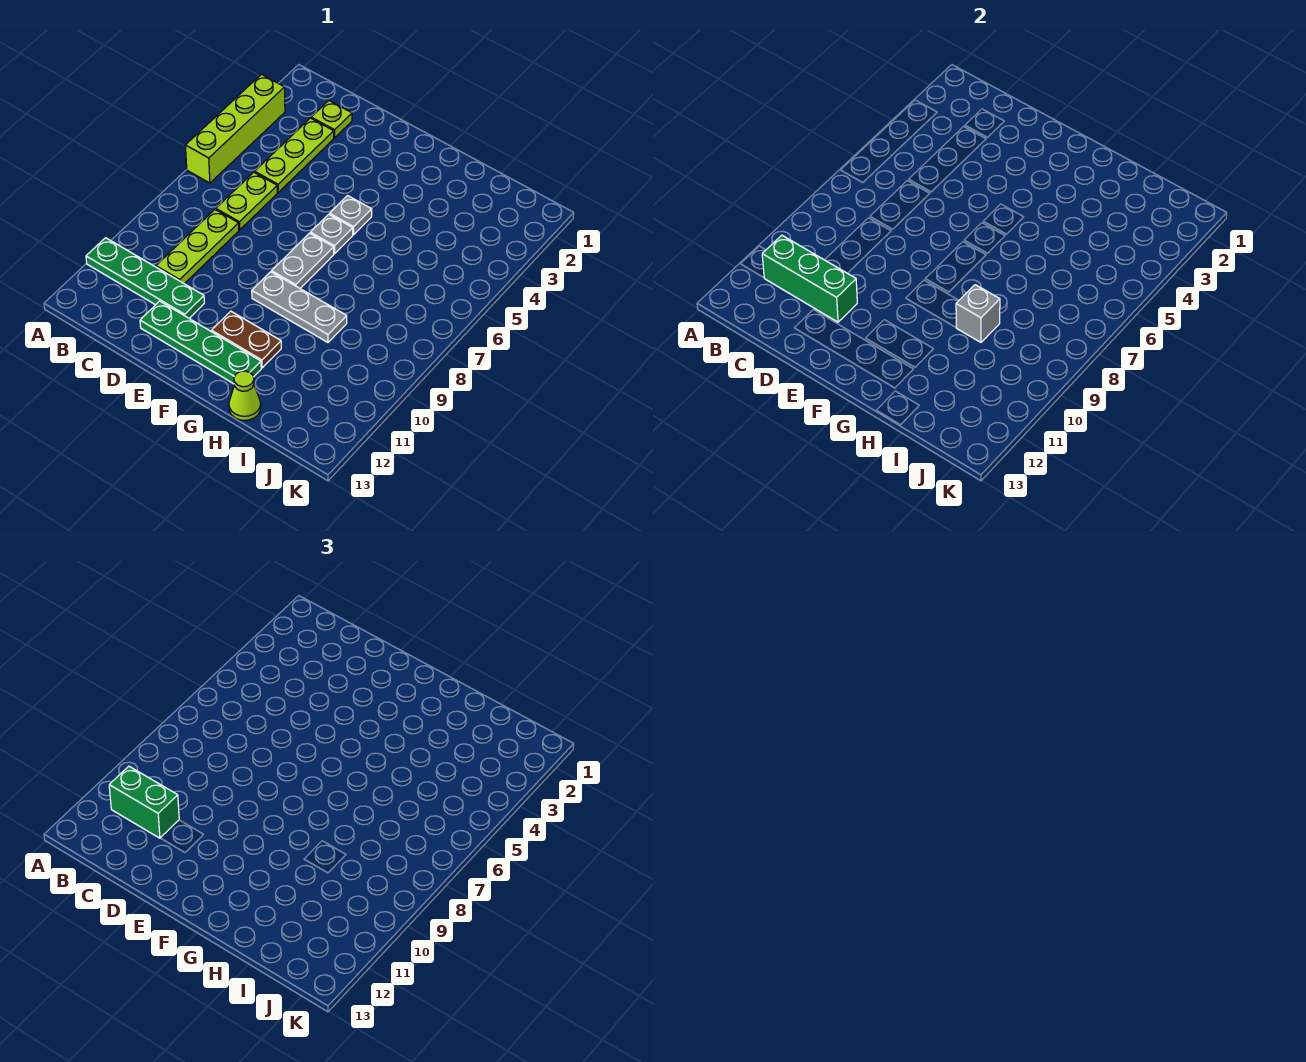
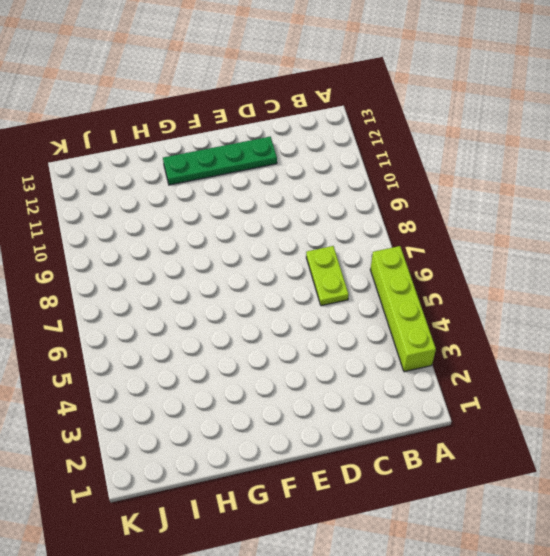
none -> green 1x4 plate [86,238,204,318]
none -> lime 1x1 plate [311,101,352,138]
none -> lime 1x3 plate [255,118,334,192]

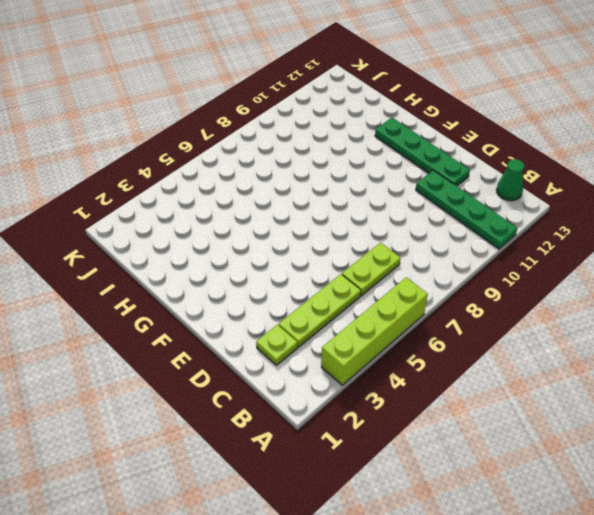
green 1x1 cone [496,159,524,201] -> none
none -> lime 1x3 plate [156,210,239,284]
none -> grey 1x1 plate [330,196,372,235]
none -> grey 1x1 plate [310,214,353,254]

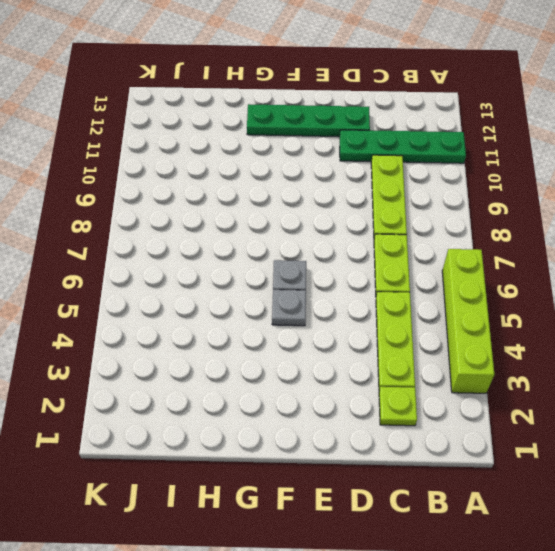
none -> grey 1x2 plate [272,233,334,288]
none -> grey 1x3 plate [252,272,347,342]
none -> brown 1x2 plate [211,311,281,368]

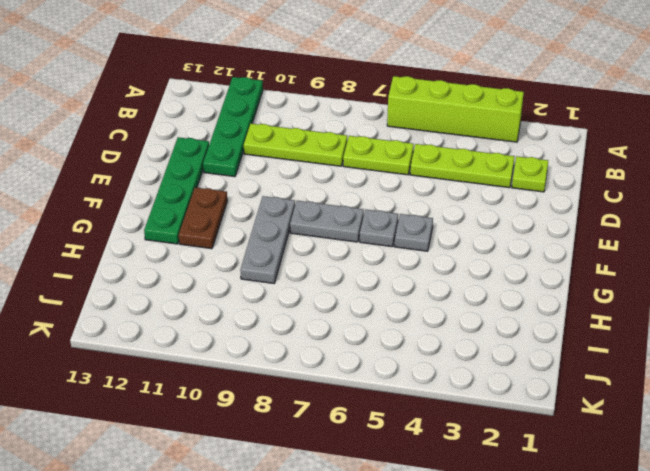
none -> lime 1x1 cone [229,371,261,420]
none -> green 1x3 brick [762,235,857,322]
none -> grey 1x1 brick [956,285,1000,342]

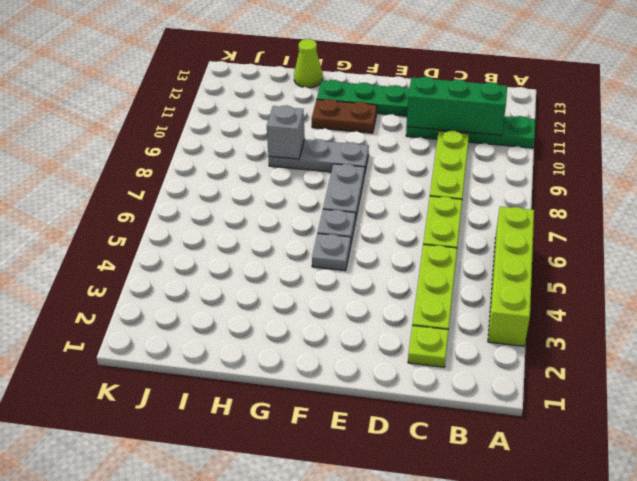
none -> green 1x2 brick [109,766,179,838]

